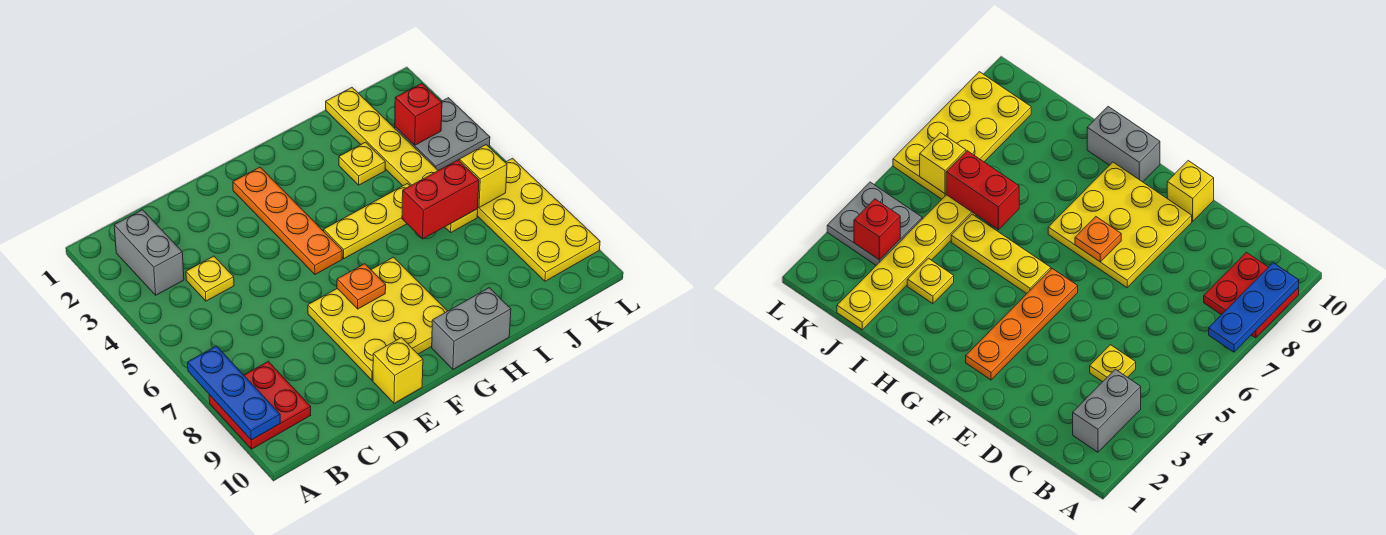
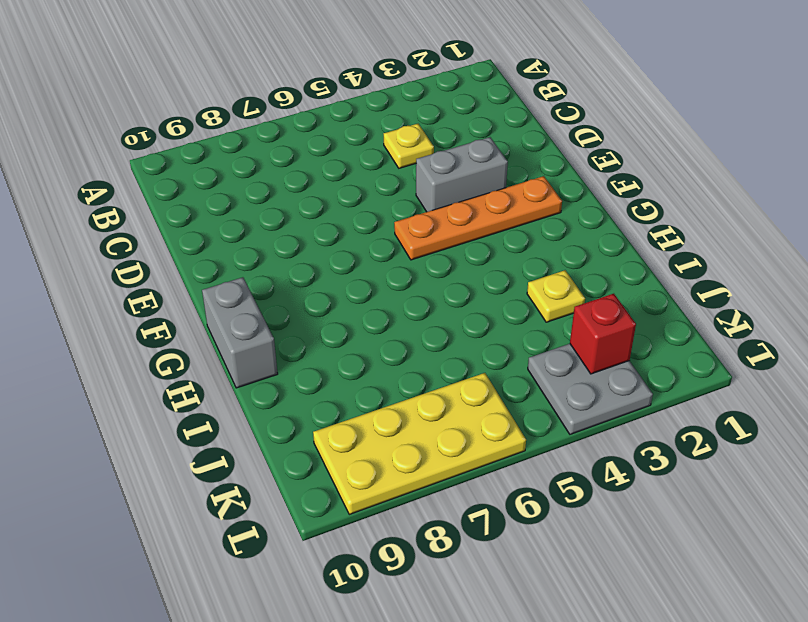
grey 1x2 brick [416,137,508,212] -> grey 1x2 brick moved to [114,210,184,295]
none -> red 2x2 plate [209,362,311,449]
none -> yellow 3x3 plate [308,257,447,380]
none -> yellow 1x1 brick [373,338,423,403]

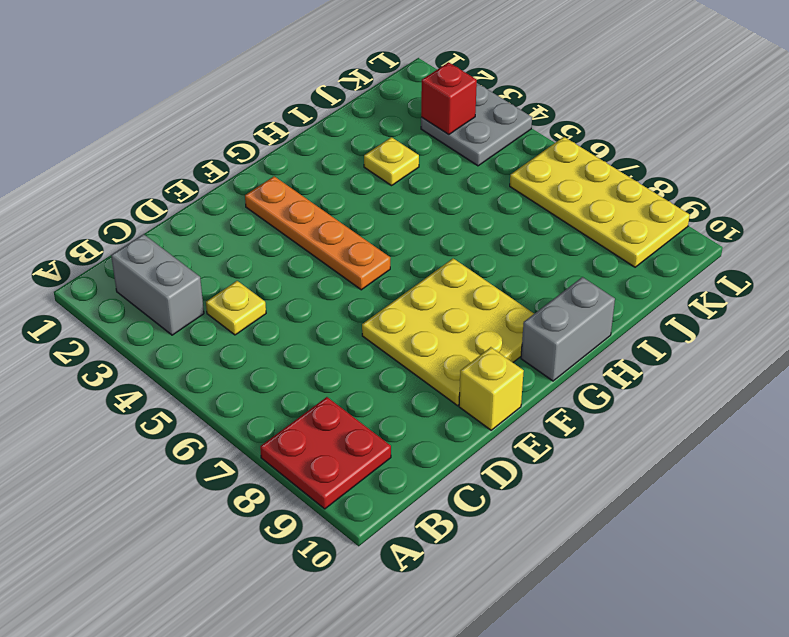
none -> yellow 1x3 plate [324,184,410,259]
none -> yellow 1x6 plate [326,88,478,232]
none -> blue 1x3 plate [188,346,280,440]

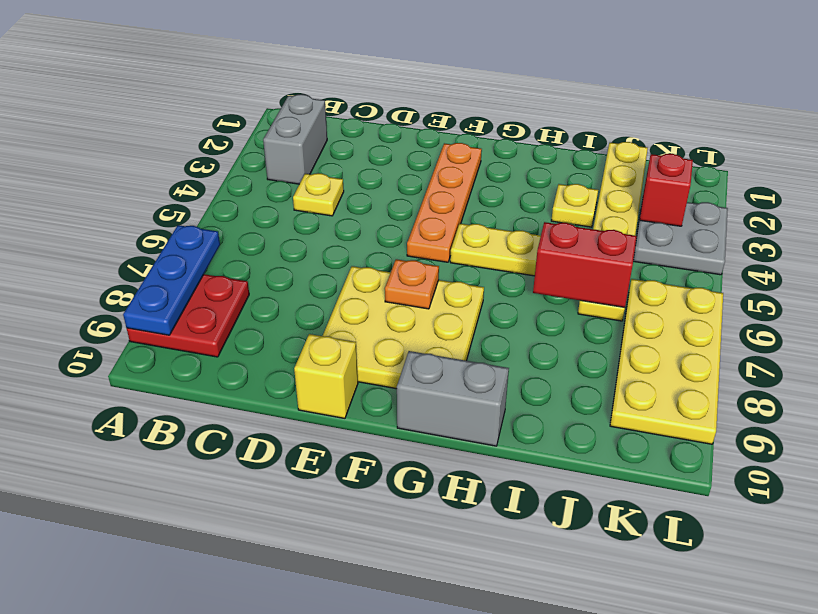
none -> yellow 1x1 brick [459,145,507,208]

